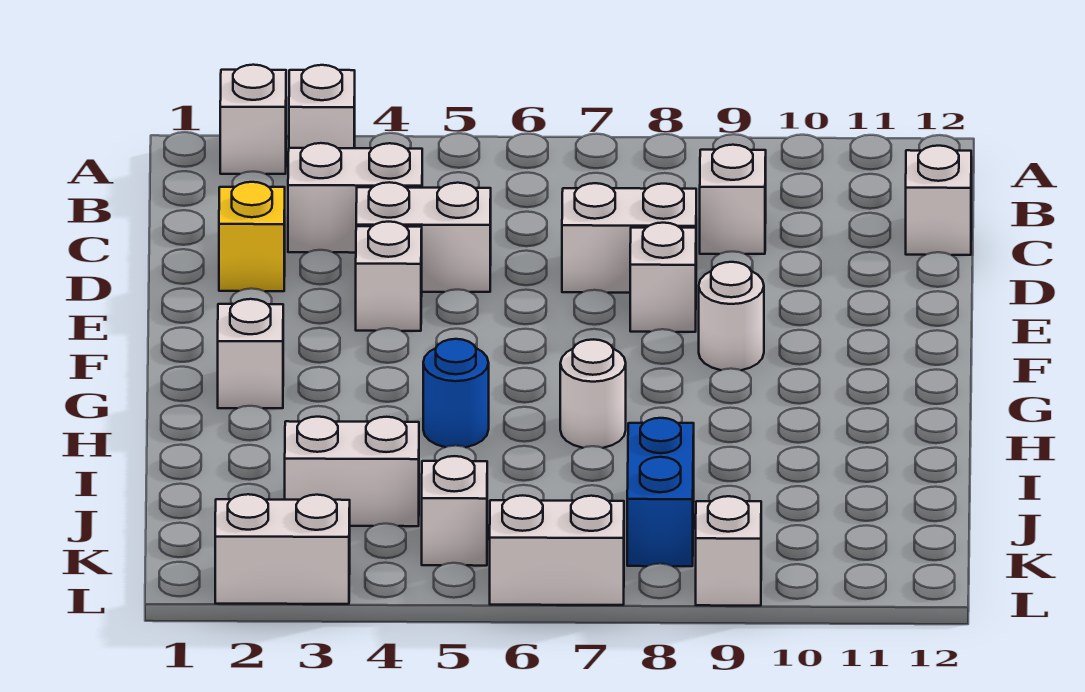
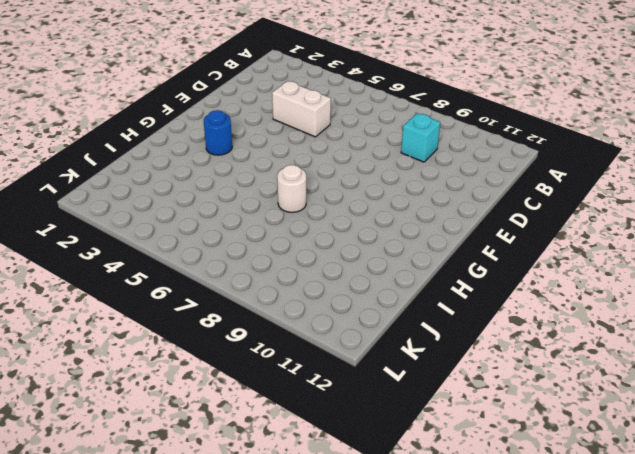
cyan 1x1 brick [401,113,440,162] -> white 1x1 brick [700,145,766,254]
blue 1x1 round brick [204,110,232,155] -> blue 1x1 round brick moved to [423,339,489,447]
none -> white 1x1 brick [220,65,286,174]
none -> white 1x1 brick [289,65,355,148]
none -> white 1x2 brick [288,143,422,253]

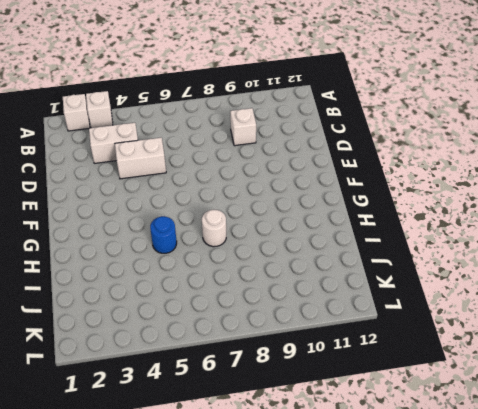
none -> white 1x1 brick [906,146,971,255]
none -> yellow 1x1 brick [219,182,285,291]
none -> white 1x2 brick [562,183,696,293]

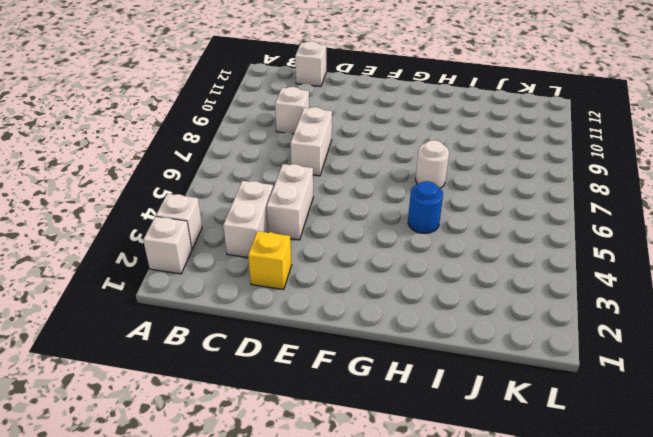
none -> white 1x1 brick [356,222,422,331]
none -> white 1x1 brick [630,223,696,332]
none -> white 1x1 round brick [699,262,764,370]

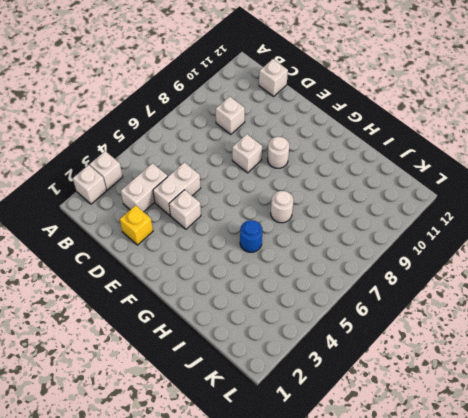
none -> white 1x2 brick [562,183,696,293]
none -> white 1x1 brick [218,299,283,408]
none -> white 1x2 brick [285,417,419,526]

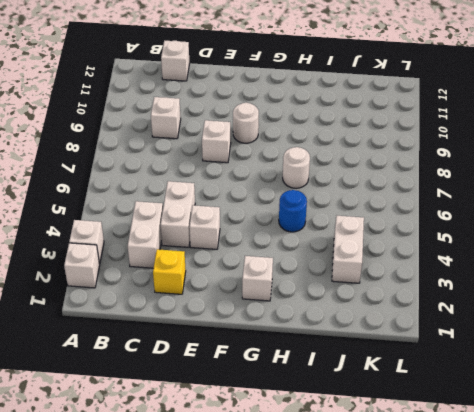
none -> white 1x2 brick [562,183,696,293]
none -> blue 1x2 brick [627,418,694,566]
none -> white 1x1 brick [422,456,487,566]

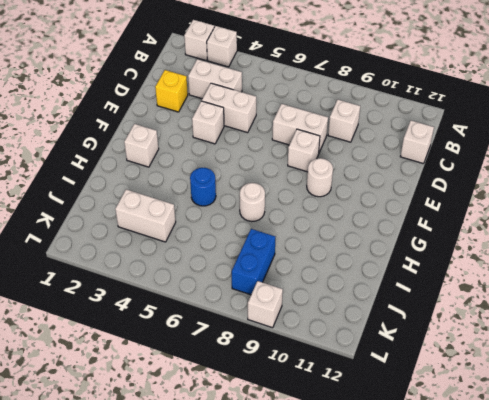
none -> white 1x1 brick [422,456,487,566]
none -> white 1x2 brick [215,494,350,604]
none -> white 1x2 brick [490,495,624,605]

